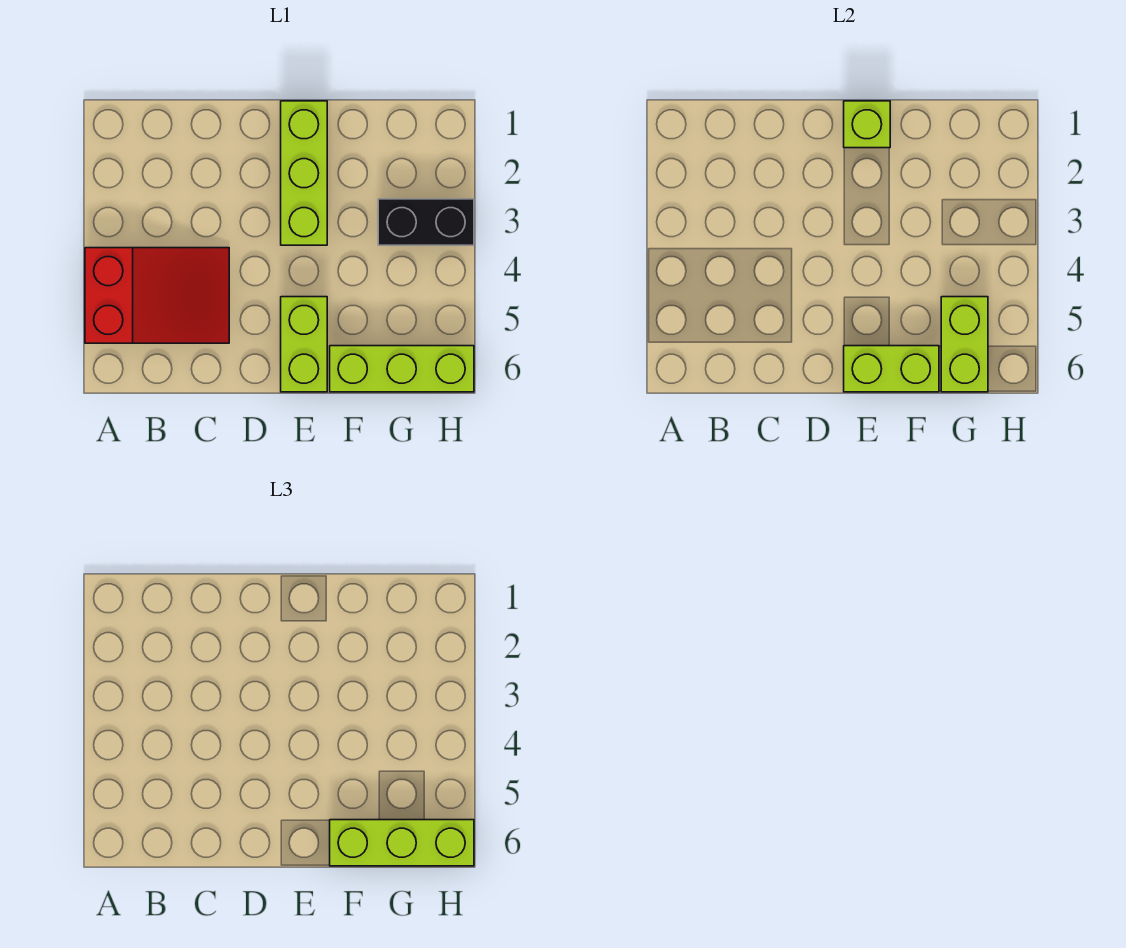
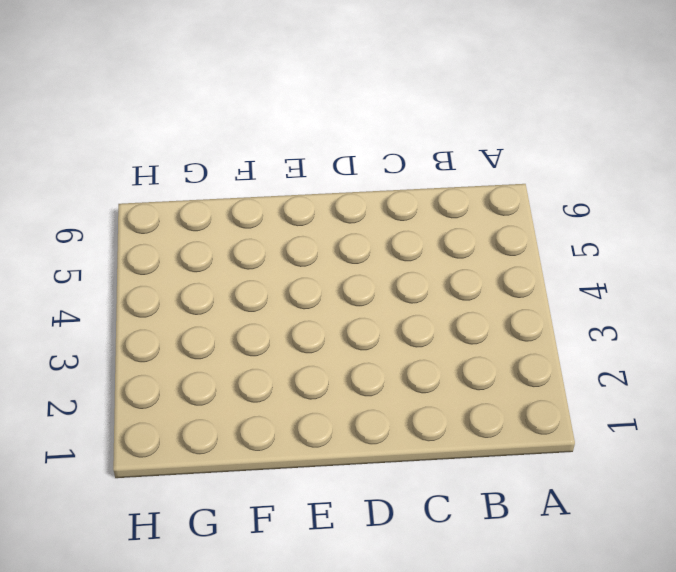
none -> red 2x3 slope [85,248,229,343]
none -> lime 1x3 brick [281,101,327,245]

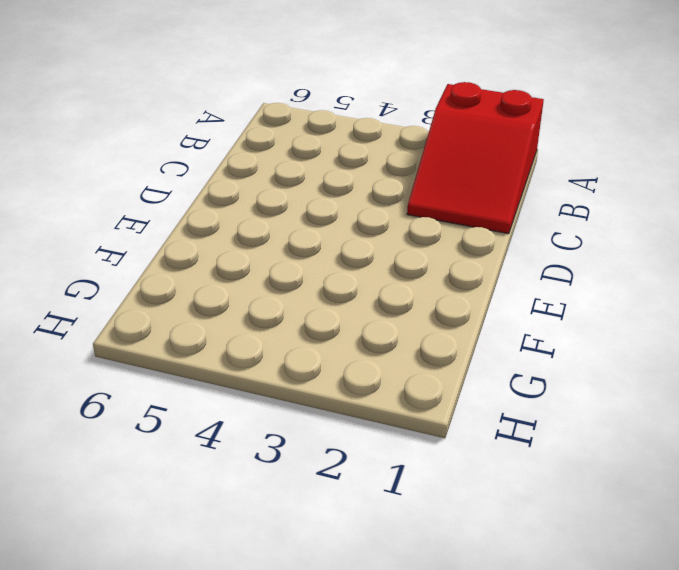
red 2x3 slope [407,82,544,234] -> red 2x3 slope moved to [85,248,229,343]
none -> lime 1x3 brick [281,101,327,245]
none -> lime 1x2 brick [281,297,327,392]

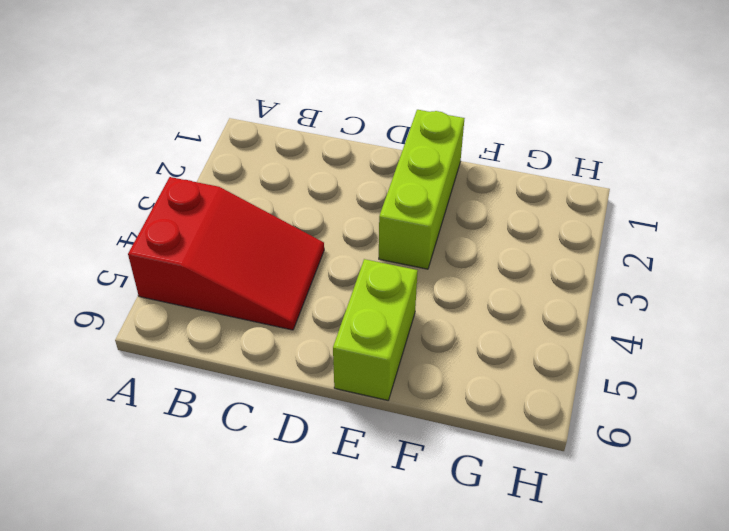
none -> lime 1x3 brick [330,346,474,392]
none -> black 1x2 brick [378,199,474,245]

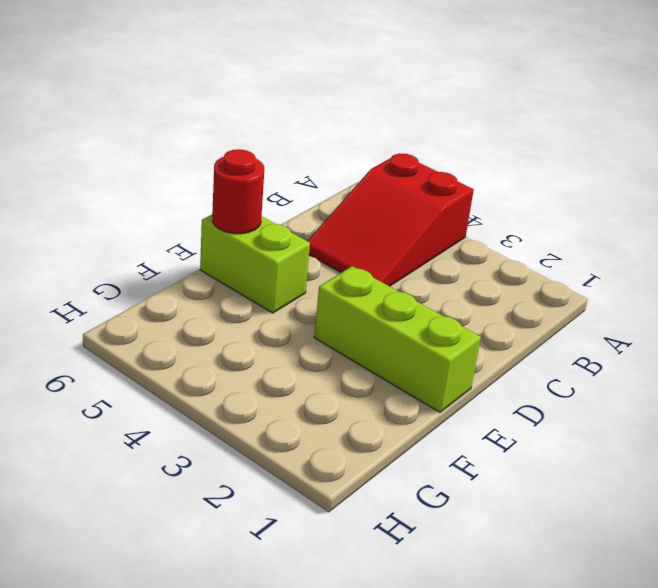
red 1x1 round brick [212,149,264,234] -> lime 1x2 brick [844,346,939,392]
none -> lime 1x3 brick [330,346,474,392]
none -> black 1x2 brick [378,199,474,245]

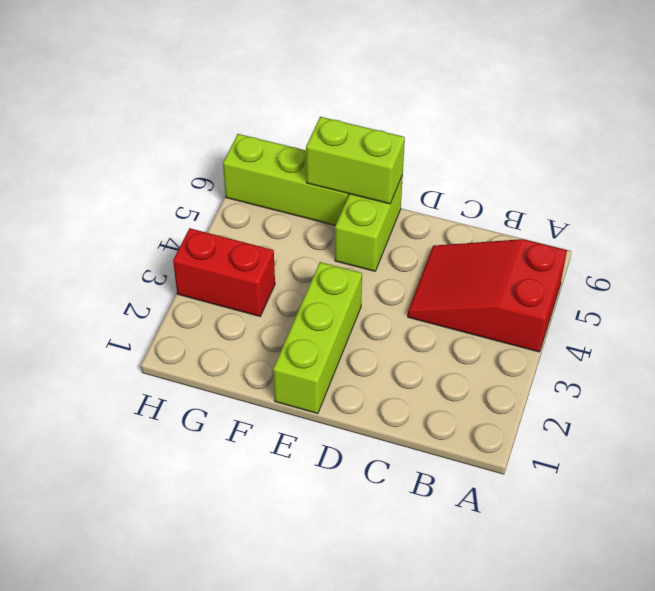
red 1x2 brick [173,228,275,316] -> black 1x2 brick [378,199,474,245]
none -> lime 1x1 brick [844,101,890,148]
none -> lime 1x2 brick [941,297,988,392]

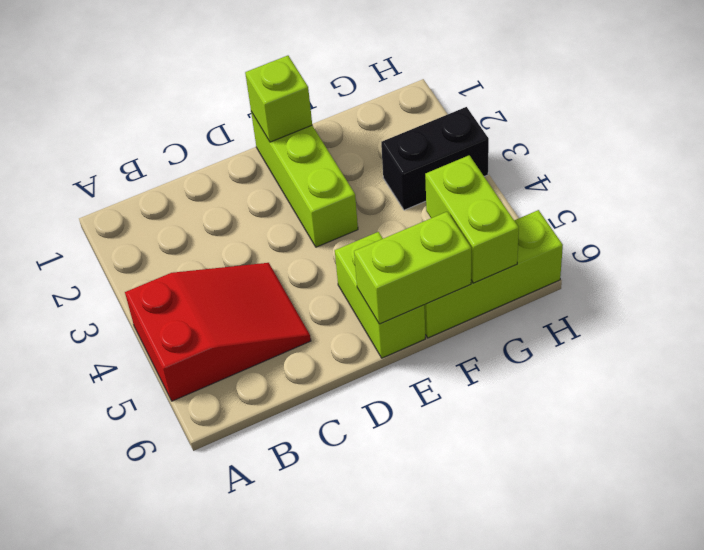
none -> lime 1x3 brick [330,820,474,866]

